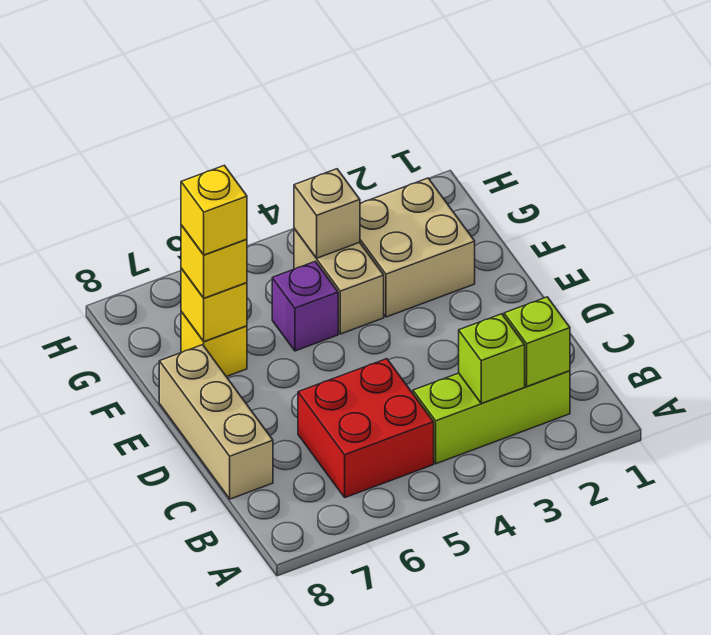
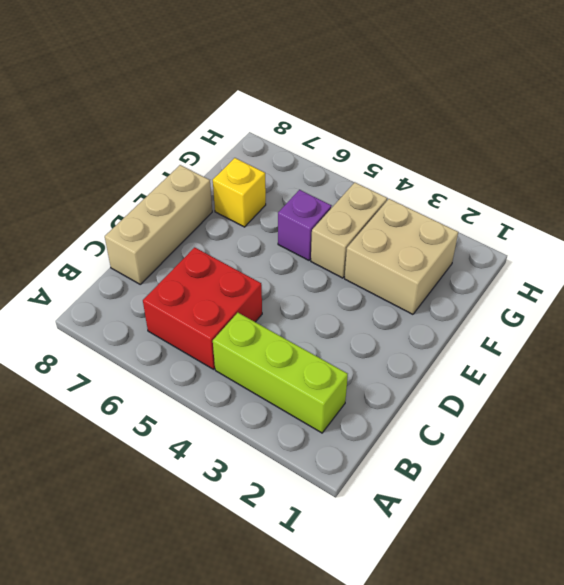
none -> lime 1x1 brick [504,297,570,387]
none -> lime 1x1 brick [459,314,525,403]
none -> yellow 1x1 brick [181,268,247,342]

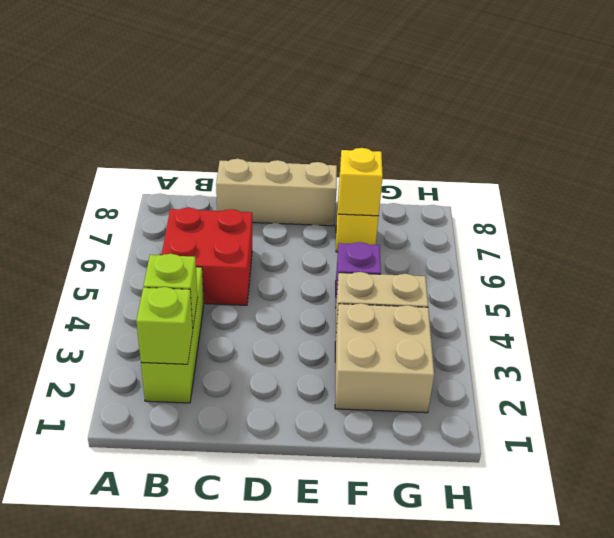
none -> tan 1x1 brick [294,169,360,258]
none -> yellow 1x1 brick [181,225,247,298]
none -> yellow 1x1 brick [181,165,247,255]

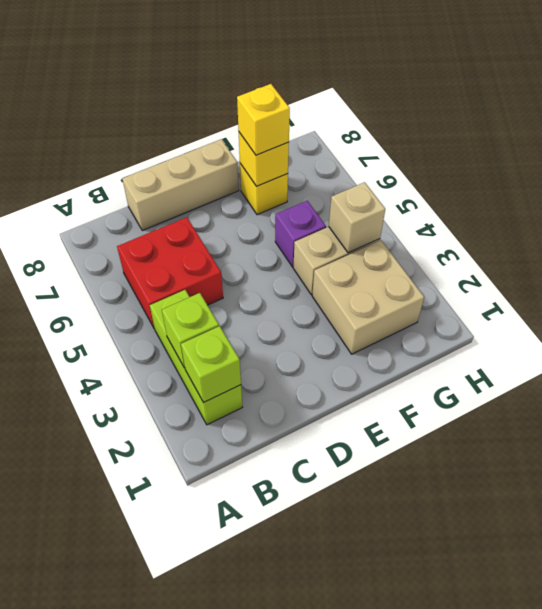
none -> yellow 1x1 brick [181,165,247,255]

